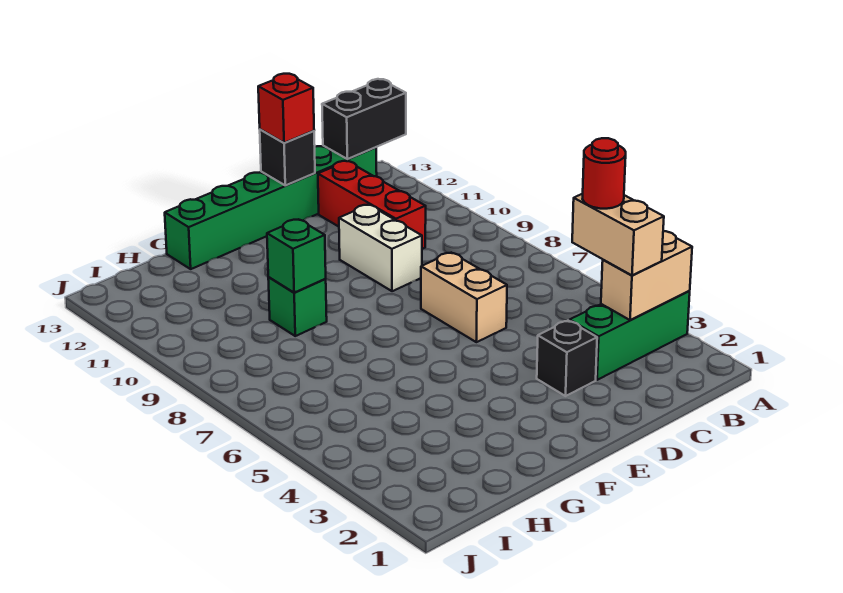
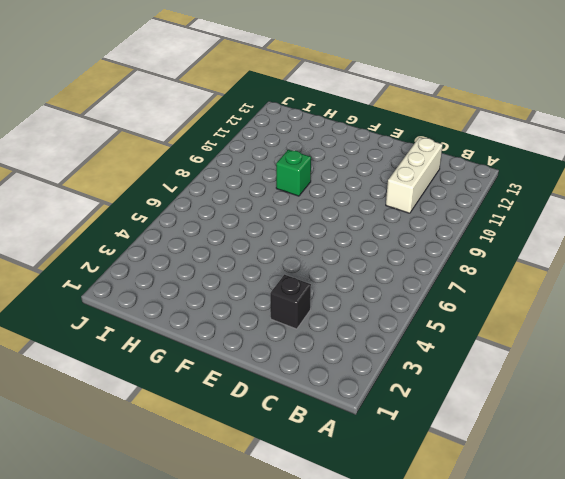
white 1x3 brick [386,137,443,213] -> red 1x3 brick [318,161,426,249]
none -> green 1x3 brick [570,291,690,380]
none -> green 1x6 brick [165,146,377,269]
none -> tan 1x2 brick [421,253,507,342]

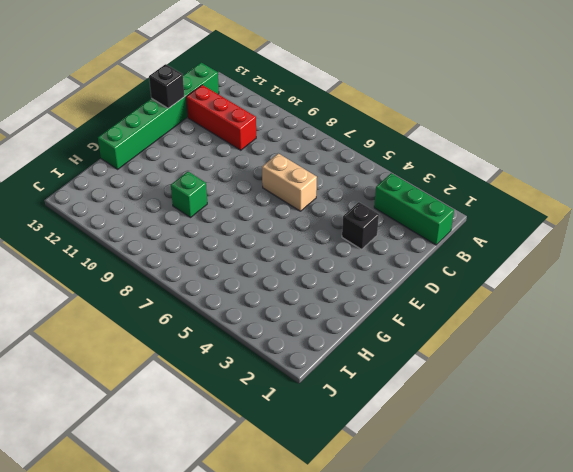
green 1x3 brick [374,173,454,245] -> green 1x3 brick turned to [570,291,690,380]
none -> white 1x2 brick [339,205,422,291]
none -> tan 1x2 brick [601,231,692,320]
none -> black 1x2 brick [322,79,406,159]

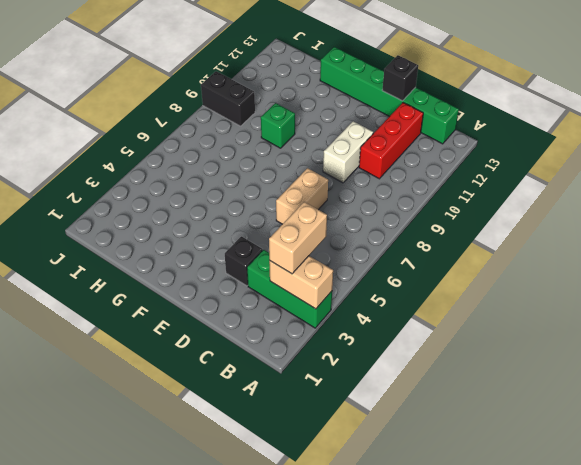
black 1x2 brick [201,71,255,126] -> black 1x2 brick moved to [322,79,406,159]
none -> green 1x1 brick [267,220,326,293]
none -> red 1x1 brick [258,74,314,143]
none -> red 1x1 round brick [583,138,626,209]

